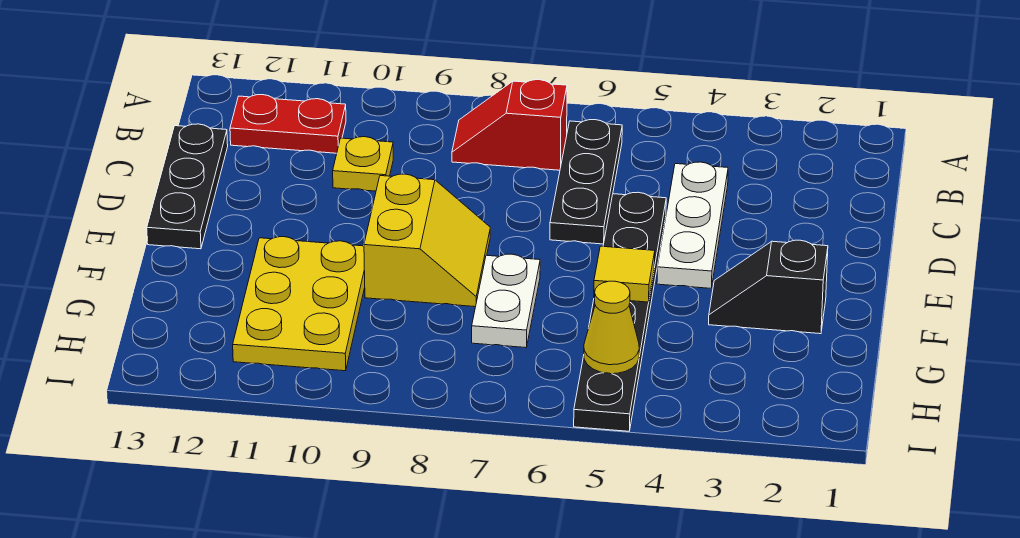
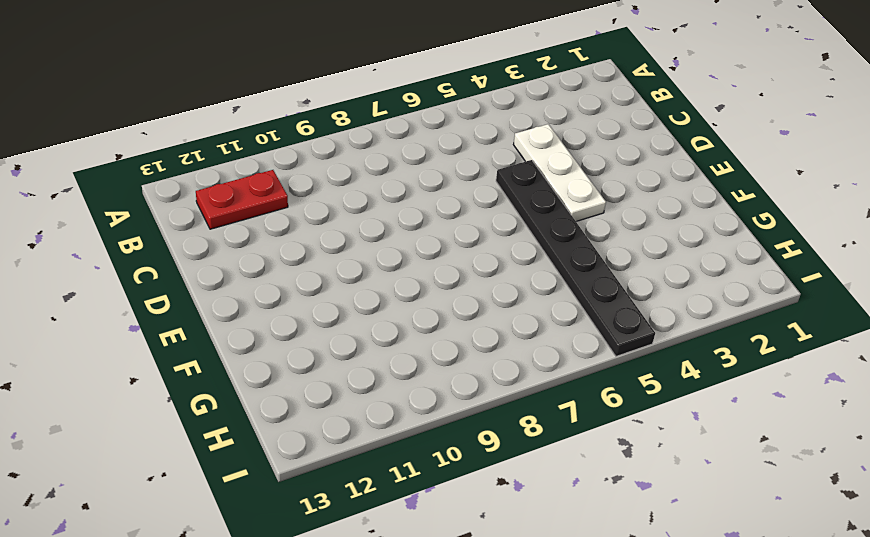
none -> black 1x3 plate [550,120,622,244]
none -> red 1x2 slope [452,80,567,170]
none -> yellow 1x1 plate [333,137,393,191]

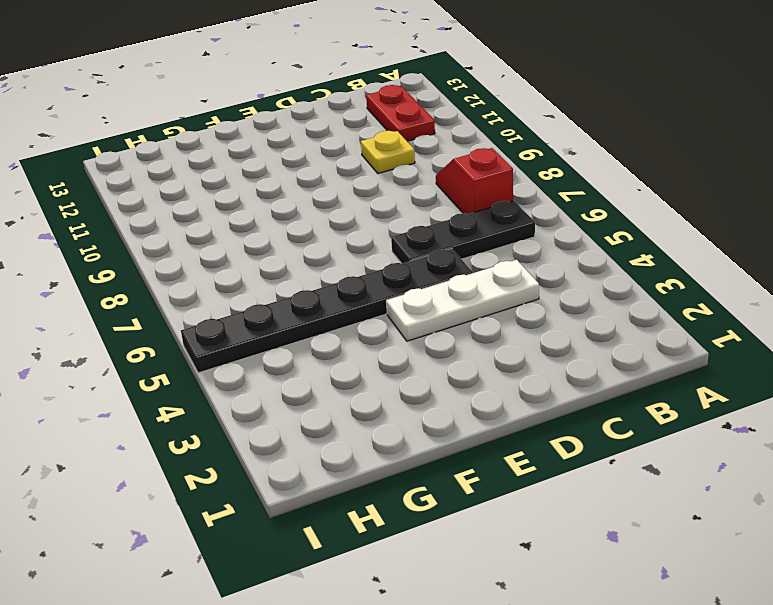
none -> black 1x3 plate [147,124,228,249]
none -> yellow 2x2 slope [364,174,490,307]
none -> black 1x2 slope [709,240,828,334]

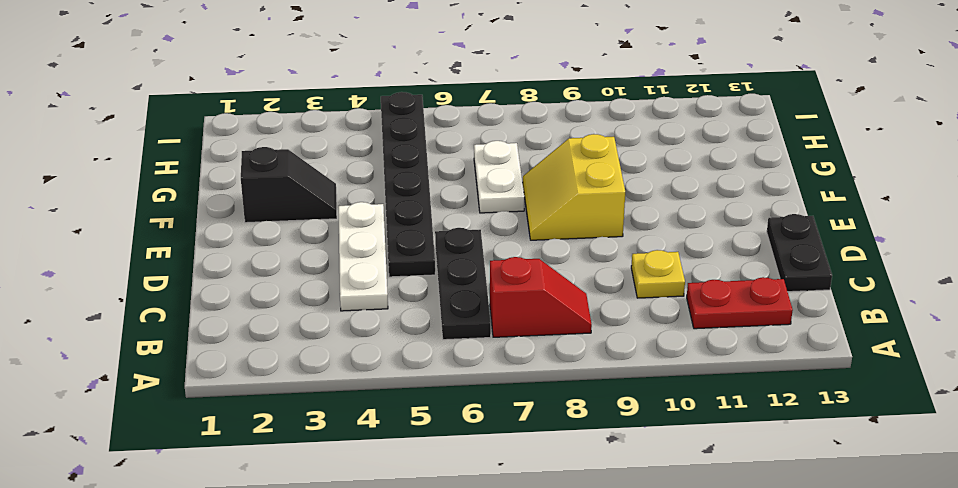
black 1x2 plate [767,214,832,292] -> black 1x3 plate [147,124,228,249]
none -> yellow 2x3 plate [233,237,365,371]
none -> yellow 1x1 tile [594,246,655,302]
none -> yellow 1x1 cone [584,281,639,374]

